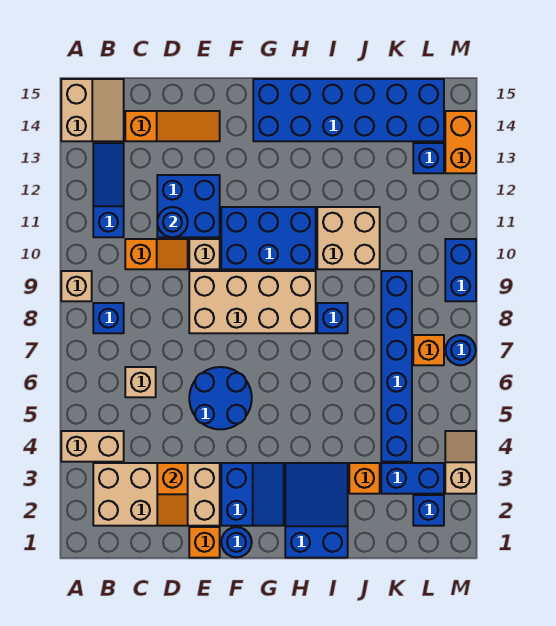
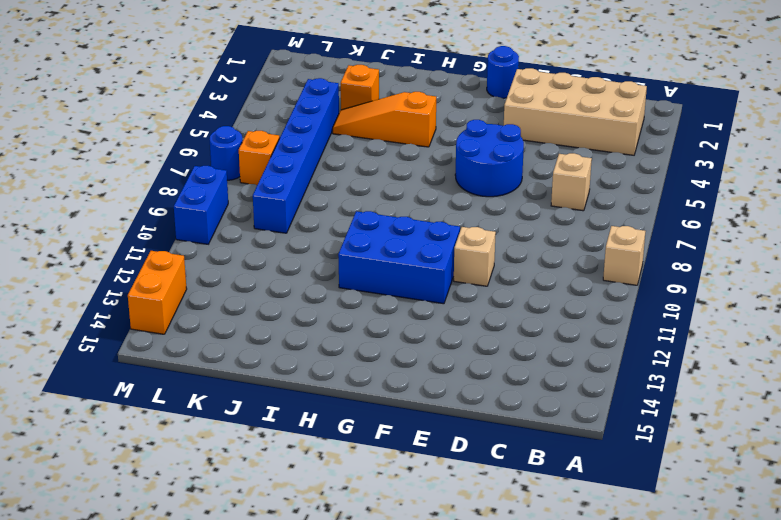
orange 1x3 slope [333,92,436,147] -> orange 1x3 slope moved to [125,111,220,141]
none -> tan 1x2 brick [61,431,124,462]
none -> tan 2x2 slope [61,79,124,141]
none -> blue 1x1 brick [93,303,124,333]
none -> blue 1x3 slope [93,143,124,237]

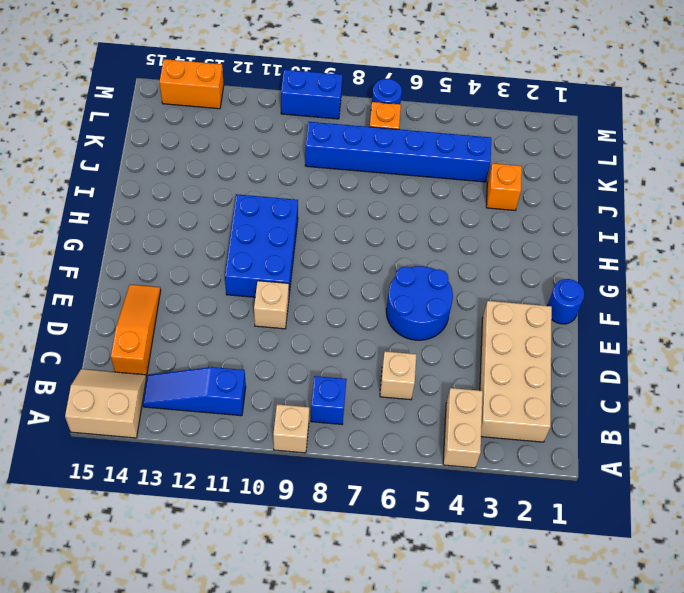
none -> orange 1x2 slope [125,239,188,269]
none -> blue 2x2 brick [157,175,220,237]
none -> orange 1x1 brick [189,527,220,558]
none -> tan 2x4 brick [189,271,316,333]

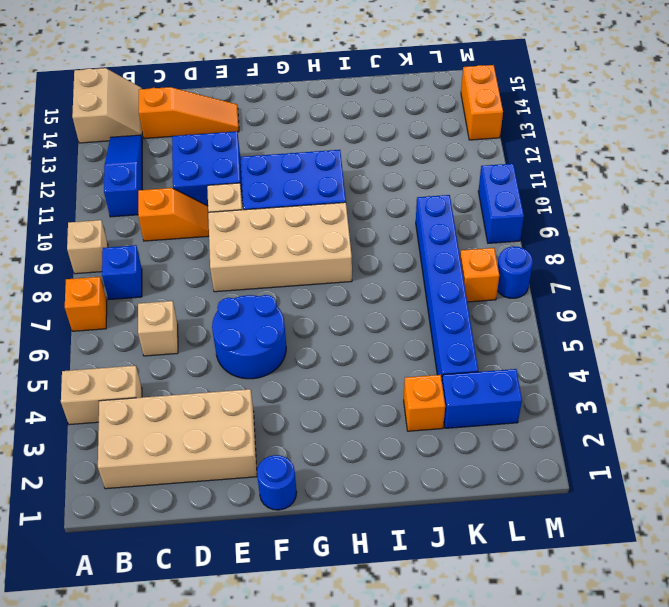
orange 1x1 brick [65,277,107,331] -> orange 1x1 brick moved to [189,527,220,558]
none -> blue 2x2 slope [221,463,284,526]
none -> blue 2x6 brick [253,79,444,141]
none -> blue 2x3 slope [285,463,348,558]
none -> blue 1x1 brick [317,303,348,333]

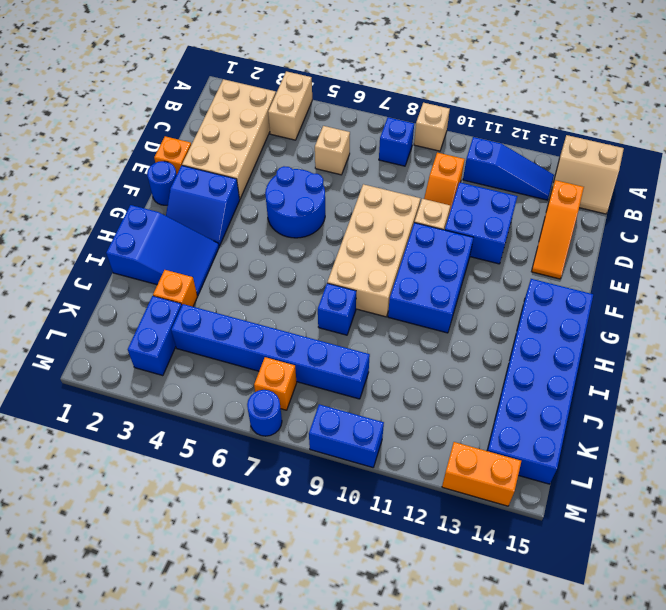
none -> tan 2x2 brick [317,207,380,269]
none -> blue 1x1 brick [413,495,444,526]
none -> blue 1x1 brick [413,143,444,173]
none -> tan 1x2 slope [445,431,476,494]

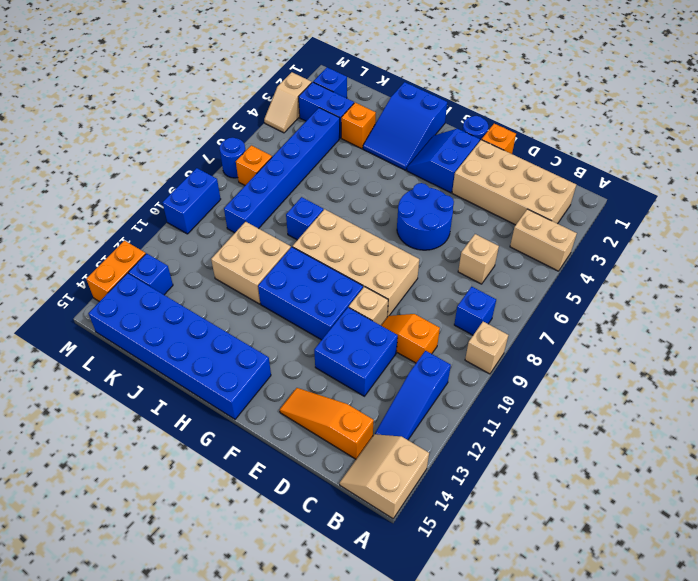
none -> orange 1x2 slope [157,463,188,526]
none -> blue 1x1 round brick [157,207,188,237]

